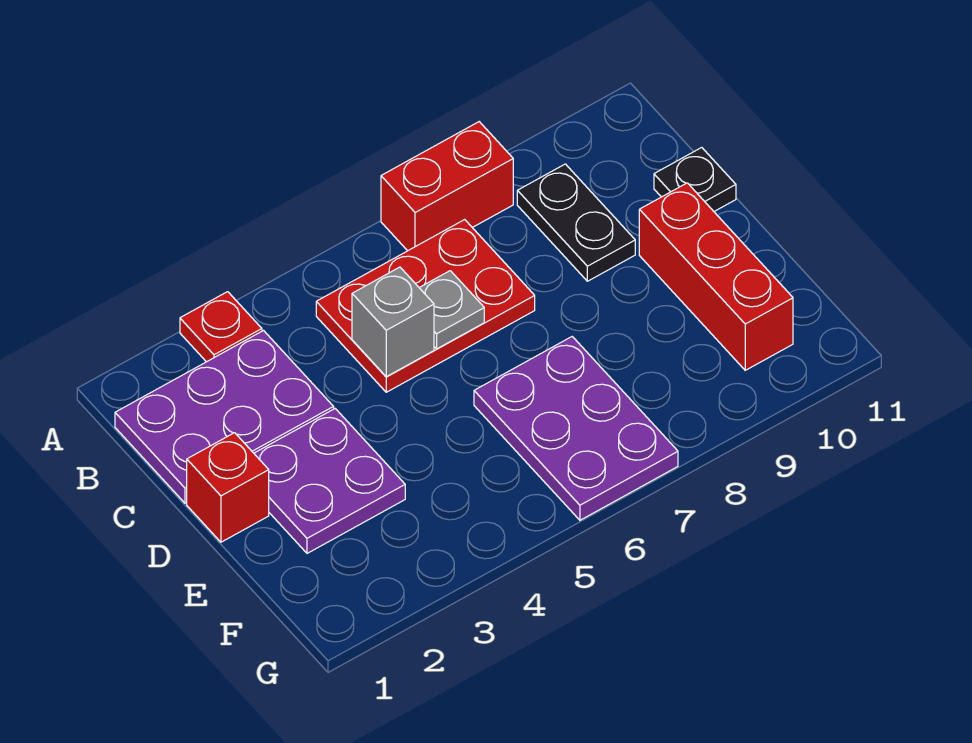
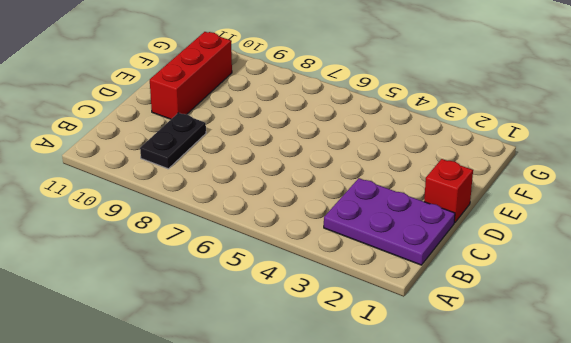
none -> red 1x1 plate [180,292,262,362]
none -> red 1x2 brick [381,122,513,251]
none -> red 2x3 plate [316,220,535,392]

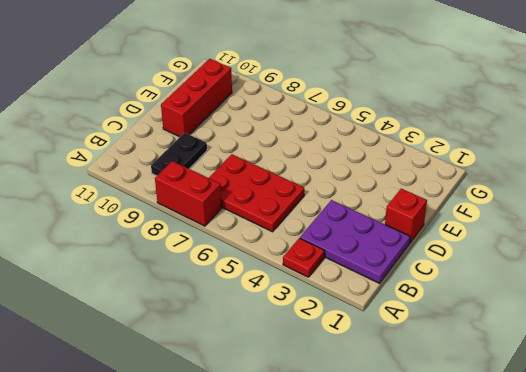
none -> black 1x1 plate [654,148,736,211]
none -> purple 2x2 plate [254,409,405,553]
none -> purple 2x3 plate [474,337,678,520]

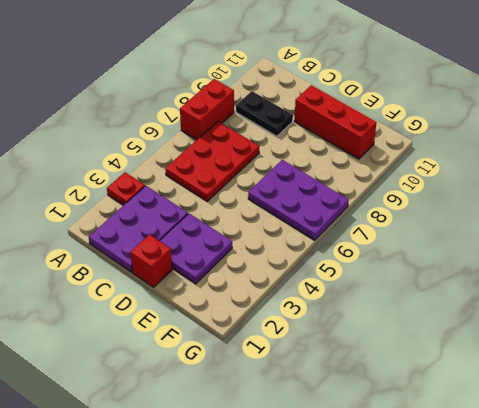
none -> black 1x1 plate [654,148,736,211]
none -> grey 1x1 brick [352,267,434,377]
none -> grey 1x1 plate [419,271,484,349]

